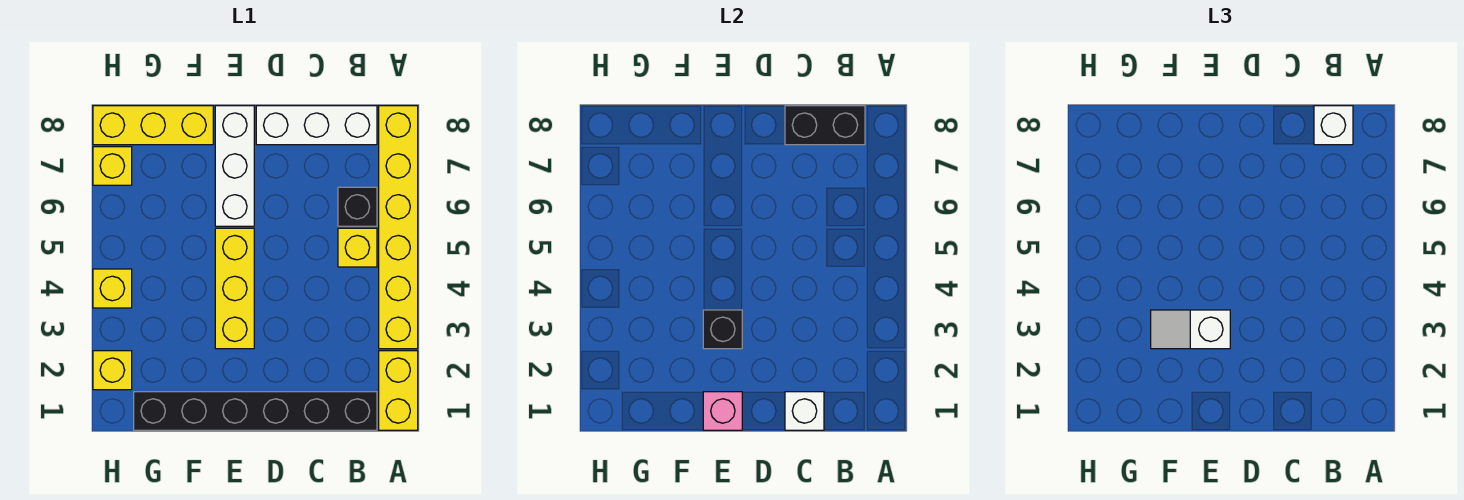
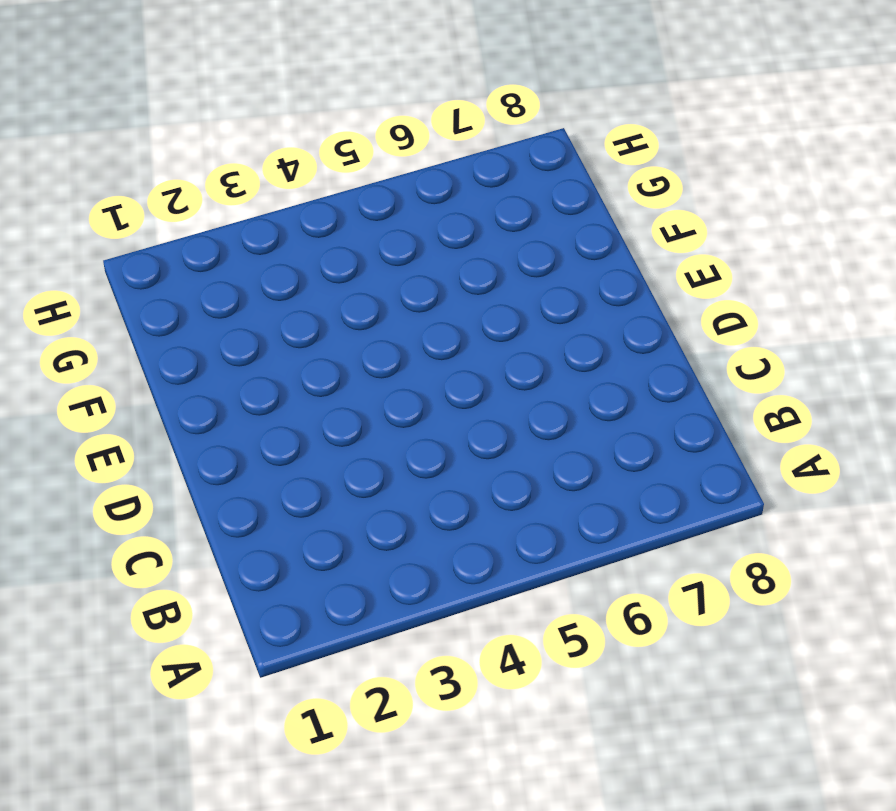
none -> yellow 1x2 brick [379,351,418,430]
none -> yellow 1x6 brick [379,106,418,349]
none -> black 1x6 brick [134,392,377,430]

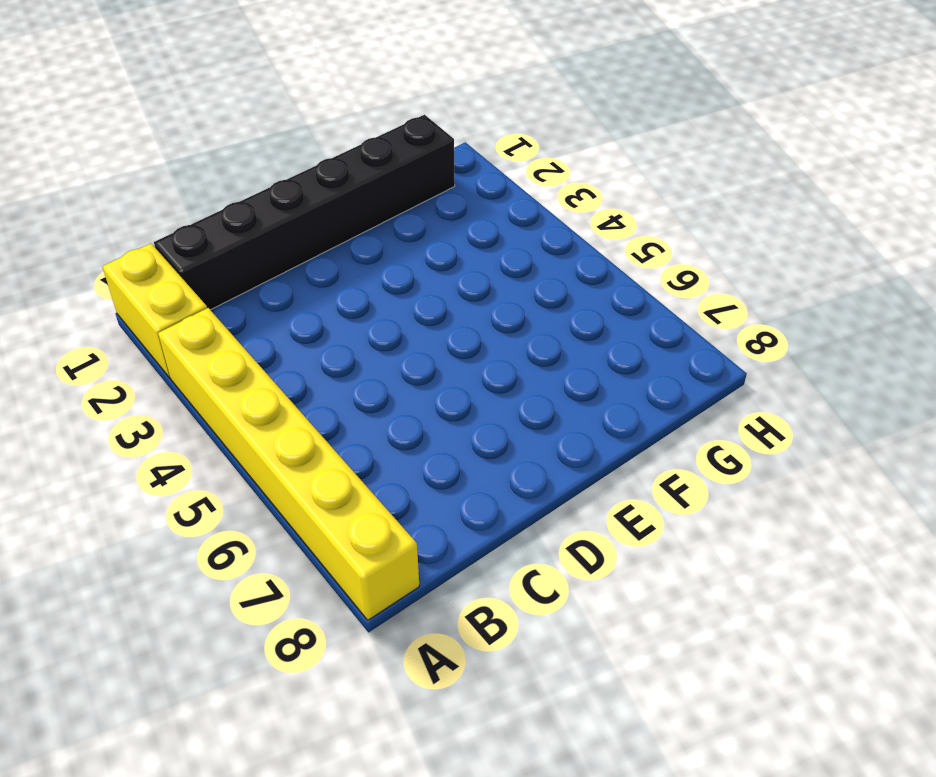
none -> yellow 1x1 brick [338,228,377,267]
none -> black 1x1 brick [338,187,377,226]
none -> white 1x3 brick [256,106,377,145]

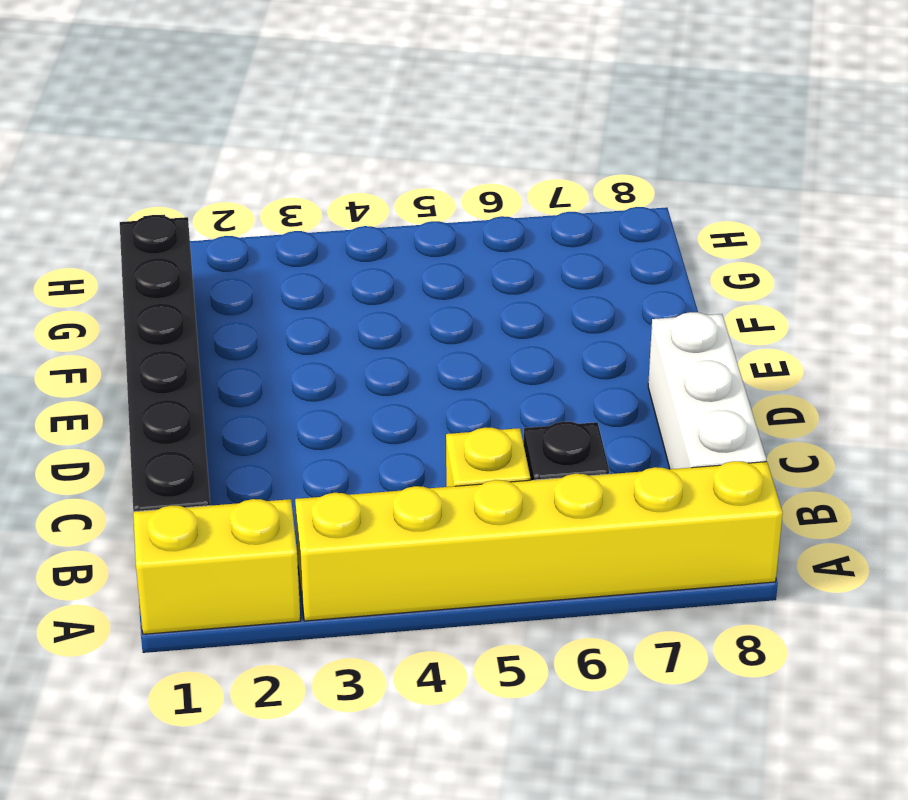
none -> yellow 1x3 brick [215,228,254,349]
none -> white 1x3 brick [215,106,254,226]
none -> yellow 1x3 brick [93,106,213,145]

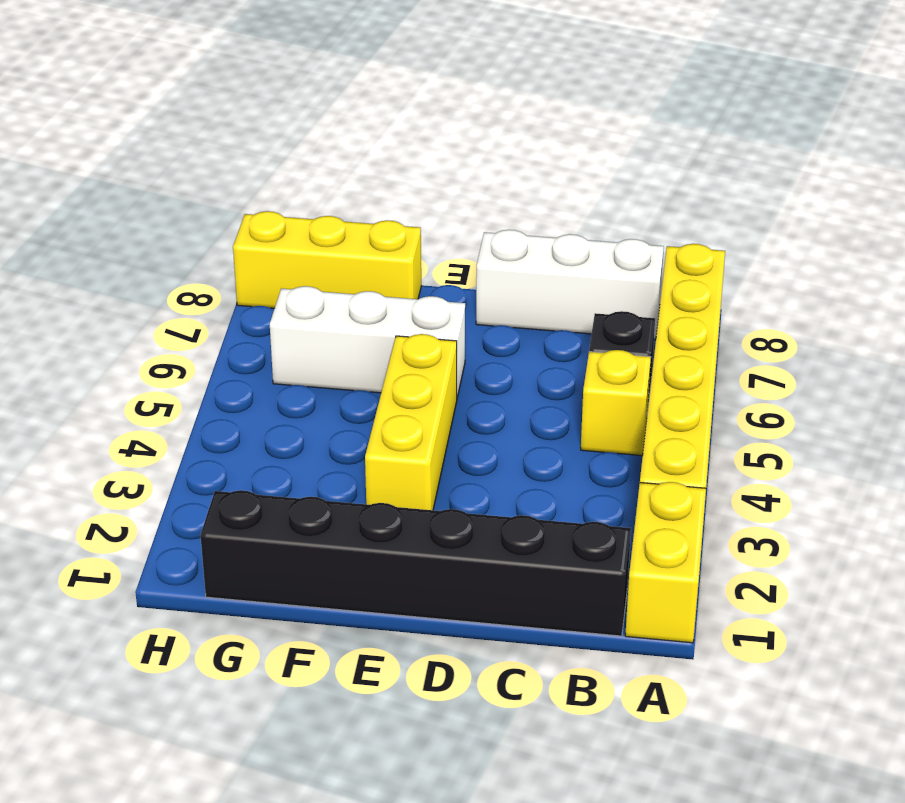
white 1x3 brick [270,286,465,397] -> white 1x3 brick turned to [215,106,254,226]
none -> yellow 1x1 brick [93,351,132,390]
none -> yellow 1x1 brick [93,269,132,308]
none -> yellow 1x1 brick [93,147,132,185]

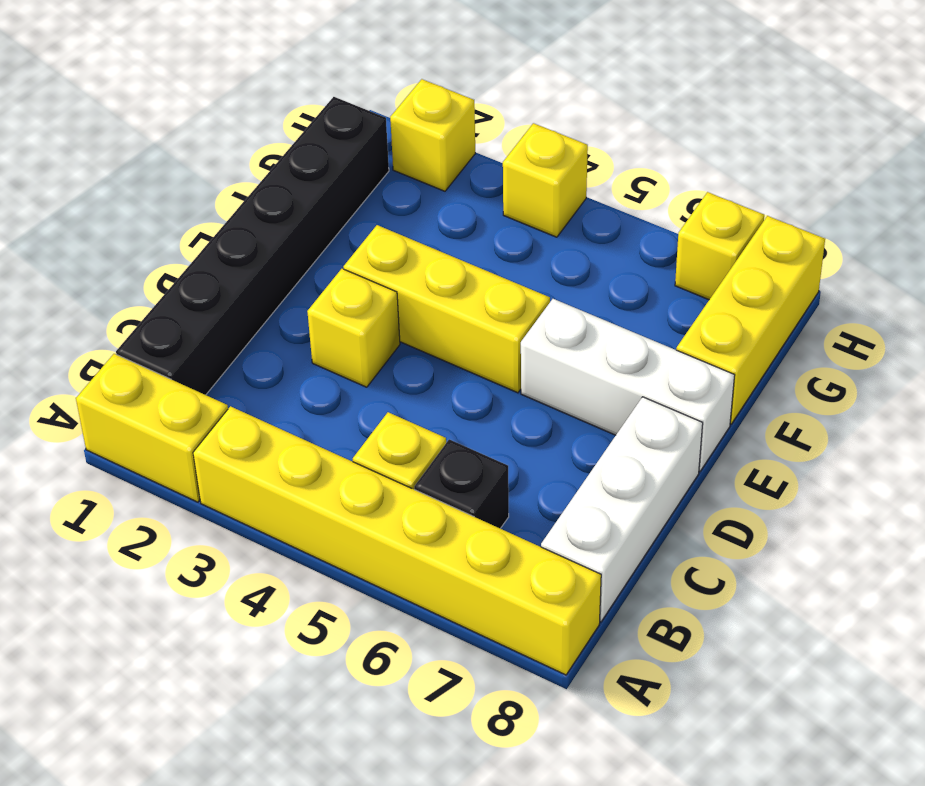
yellow 1x1 brick [307,269,400,387] -> none
none -> black 1x2 brick [785,106,865,145]
none -> white 1x1 brick [785,392,824,430]
none -> pink 1x1 brick [703,392,742,430]

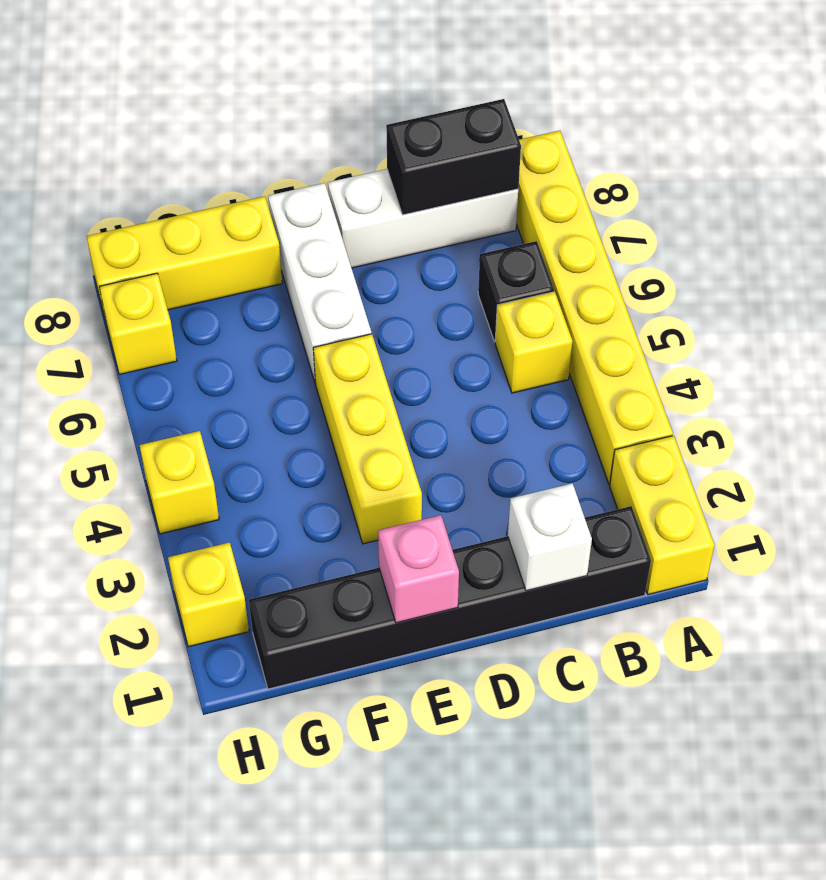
none -> black 1x1 brick [703,310,742,349]
none -> white 1x1 brick [1314,106,1353,145]
none -> white 1x2 slope [1151,310,1230,349]

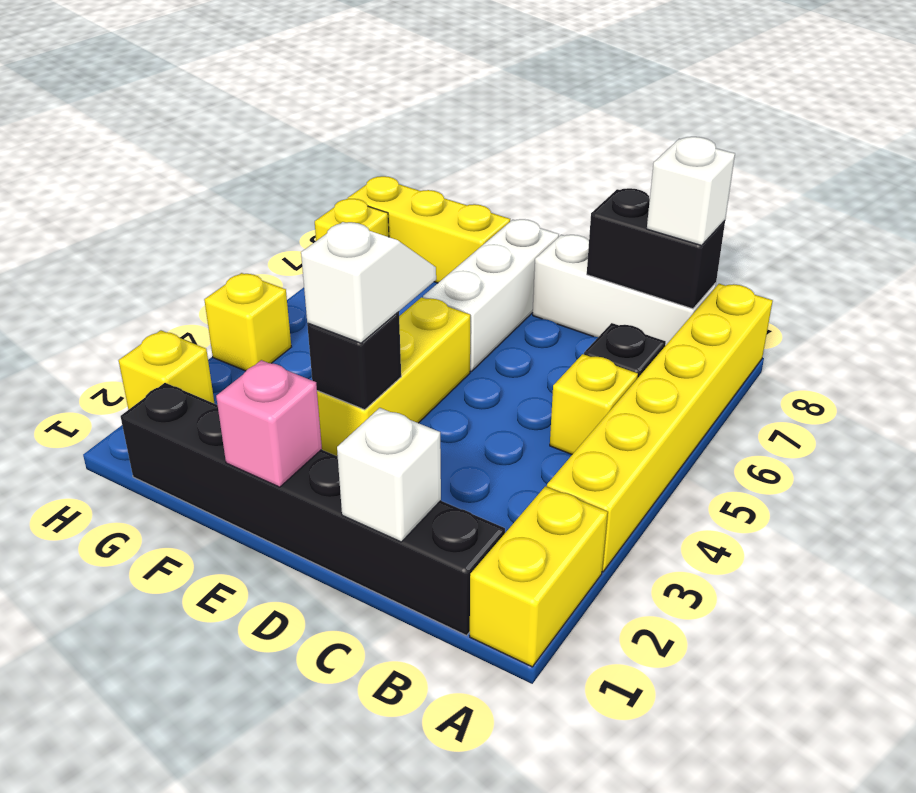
white 1x2 slope [301,222,436,343] -> white 1x2 slope turned to [1151,310,1230,349]

